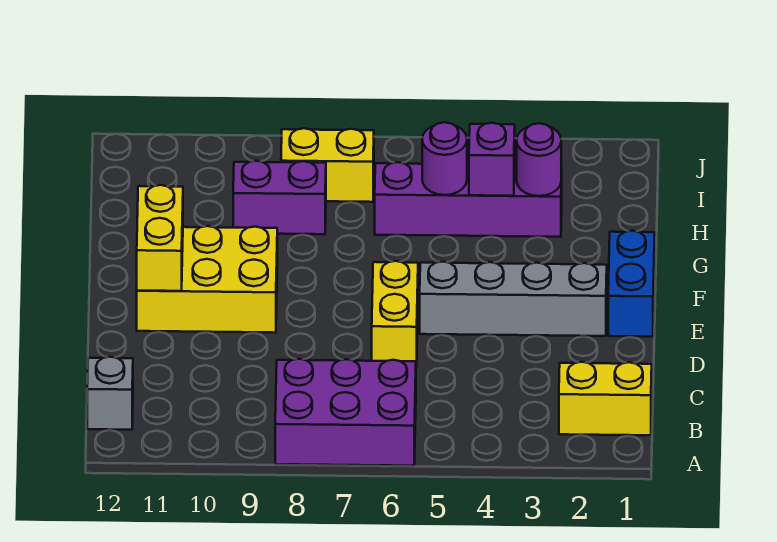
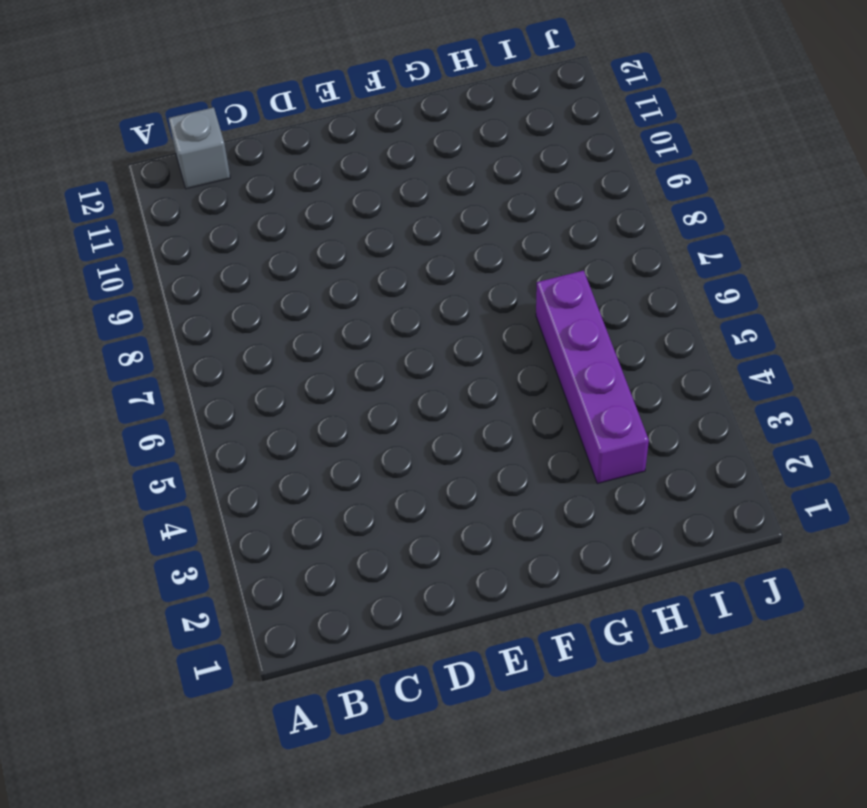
none -> purple 2x3 brick [275,359,416,466]
none -> yellow 1x2 brick [559,362,652,435]
none -> yellow 1x2 brick [372,261,418,367]

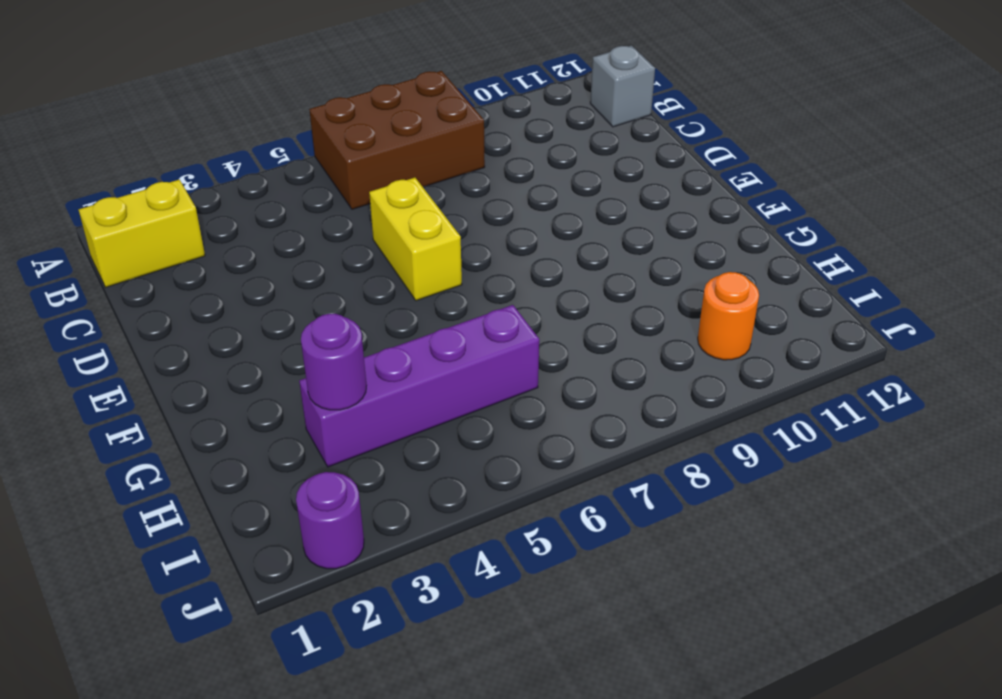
brown 2x3 brick [309,71,485,209] -> purple 2x3 brick [275,359,416,466]
orange 1x1 round brick [698,272,759,360] -> none
purple 1x1 round brick [296,472,364,569] -> purple 1x1 round brick moved to [422,122,467,195]
none -> blue 1x2 brick [608,231,655,337]
none -> grey 1x4 brick [420,262,607,336]
none -> yellow 2x3 brick [137,226,277,333]

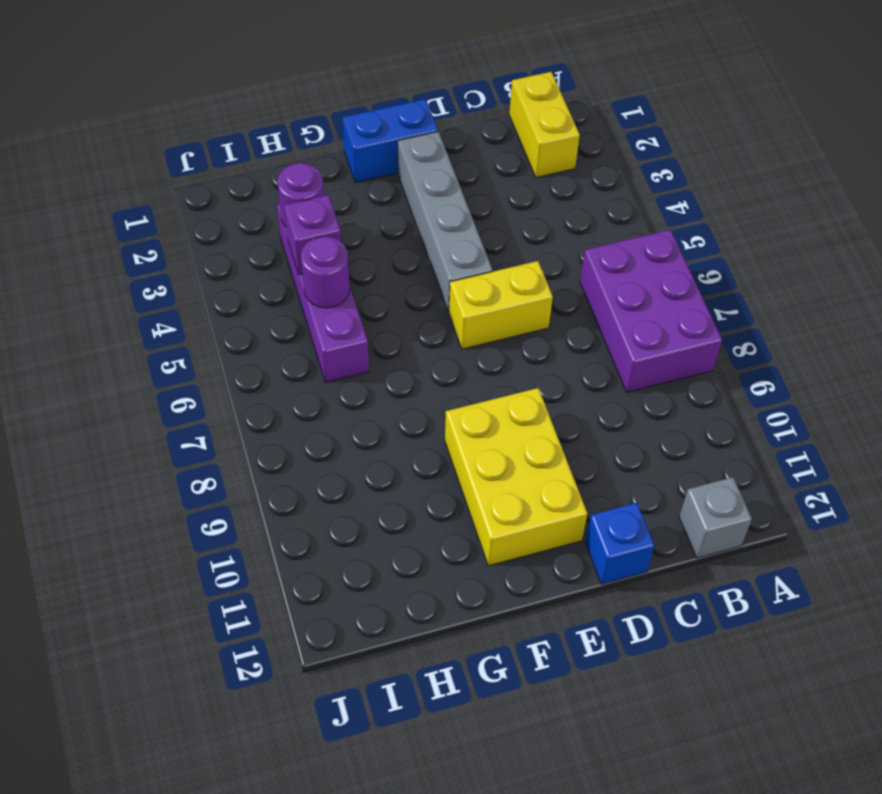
blue 1x1 brick [585,503,655,584] -> none
none -> purple 1x2 brick [233,161,326,234]
none -> yellow 1x2 brick [281,128,374,202]
none -> yellow 1x2 brick [137,185,183,291]

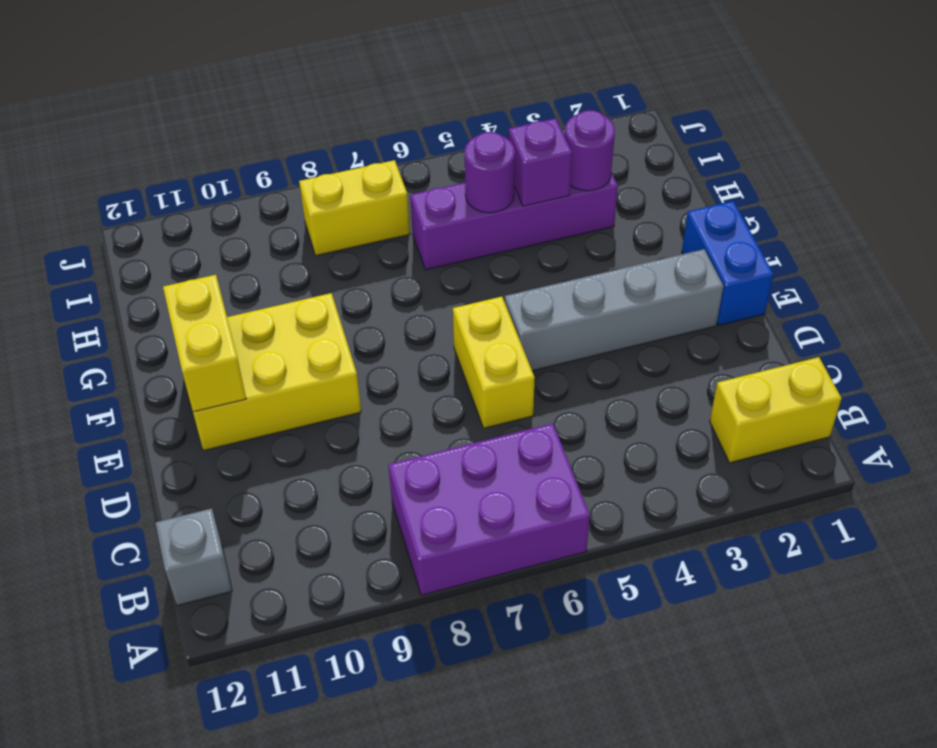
none -> purple 1x2 brick [233,161,326,234]

